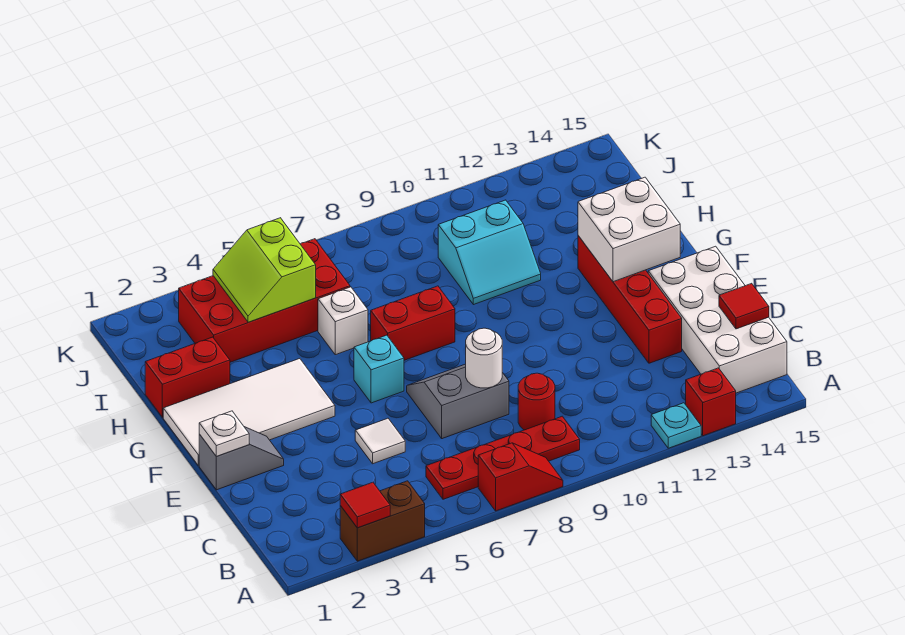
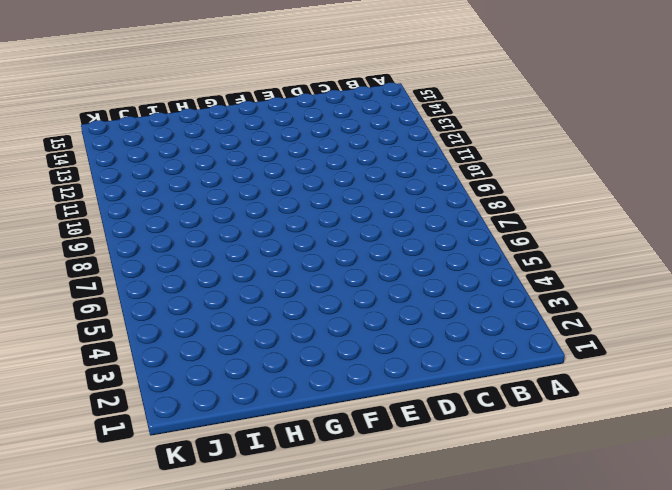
none -> brown 1x2 brick [340,481,425,561]
none -> red 1x2 slope [478,443,563,511]
none -> cyan 1x1 plate [651,403,701,448]

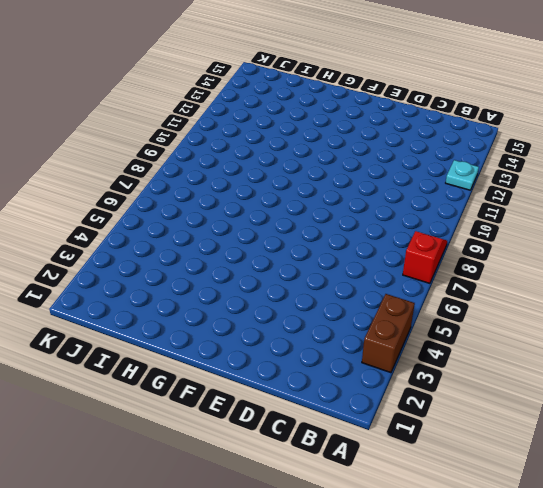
none -> red 1x1 brick [686,368,736,436]
none -> red 1x4 plate [426,416,580,499]
none -> white 2x4 brick [648,246,787,393]

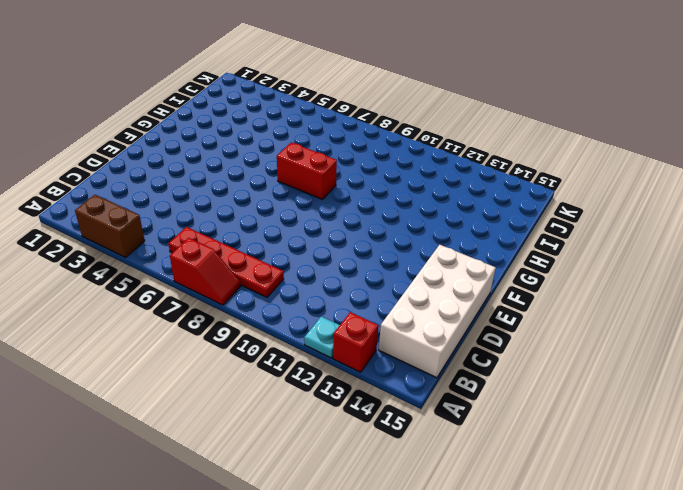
none -> red 1x1 round brick [518,373,555,430]
none -> white 1x1 tile [355,418,405,464]
none -> grey 2x2 slope [407,364,509,439]

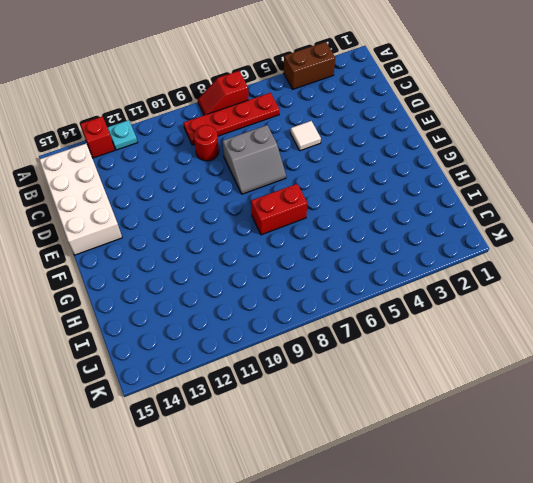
none -> red 1x4 brick [578,236,682,363]
none -> grey 1x2 slope [199,427,284,490]
none -> white 2x4 tile [163,359,335,466]

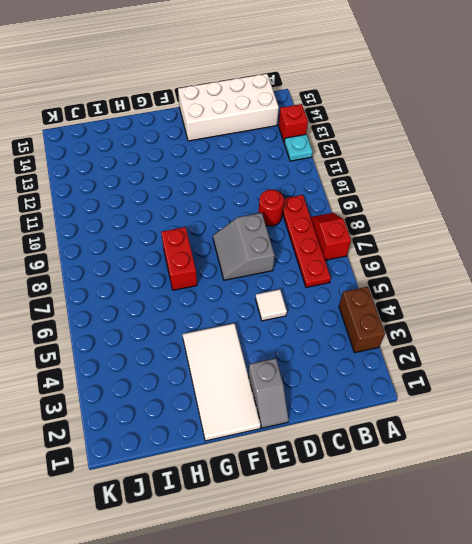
grey 1x2 slope [248,358,289,428] -> grey 1x2 slope turned to [199,427,284,490]
none -> red 1x4 brick [578,236,682,363]
none -> cyan 1x1 brick [354,335,404,403]
none -> red 1x2 brick [145,337,230,417]

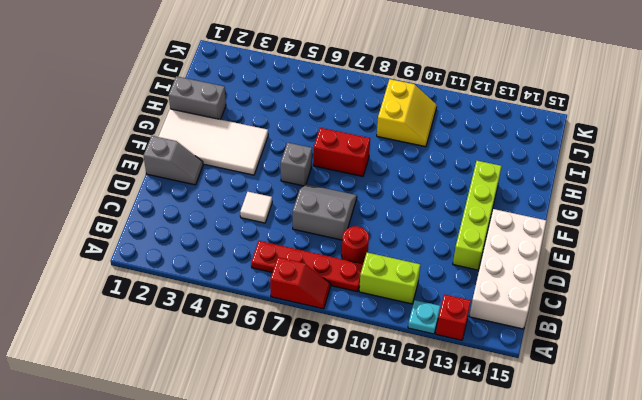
lime 1x2 brick [359,253,420,304] -> none
lime 1x4 brick [453,161,502,270] -> red 1x4 brick [578,236,682,363]
grey 1x1 brick [281,143,312,186] -> cyan 1x1 brick [354,335,404,403]
grey 1x2 brick [169,76,226,120] -> red 1x2 brick [145,337,230,417]
yellow 2x2 slope [377,79,437,147] -> cyan 2x2 slope [438,200,541,305]
none -> brown 1x2 brick [340,481,425,561]
none -> white 1x1 brick [318,287,368,355]
none -> red 2x4 brick [179,239,350,362]

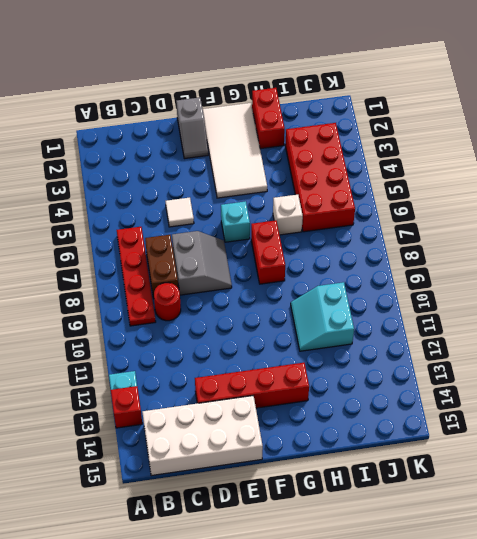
brown 1x2 brick [145,235,178,299] -> brown 1x2 brick moved to [340,481,425,561]
none -> red 1x2 slope [478,443,563,511]
none -> red 1x1 tile [340,482,390,528]
none -> red 1x1 tile [719,283,769,329]

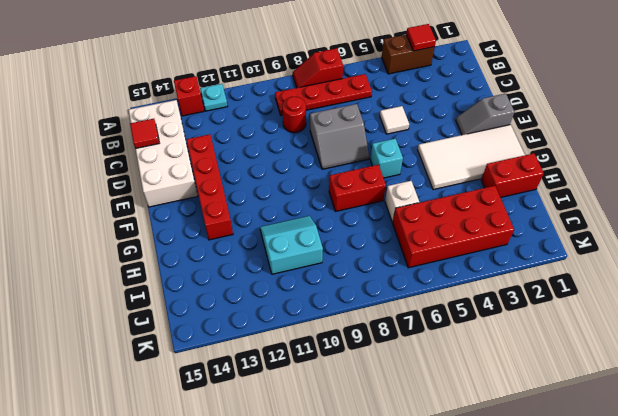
none -> white 1x1 round brick [466,328,502,388]
none -> white 1x1 plate [199,411,249,456]
none -> white 2x2 brick [578,177,680,282]

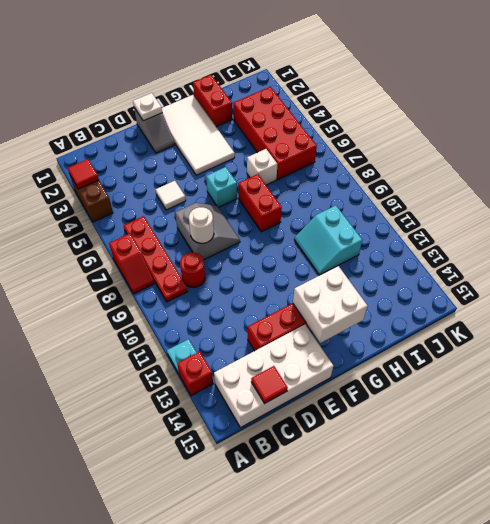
none -> lime 2x2 slope [213,218,316,322]

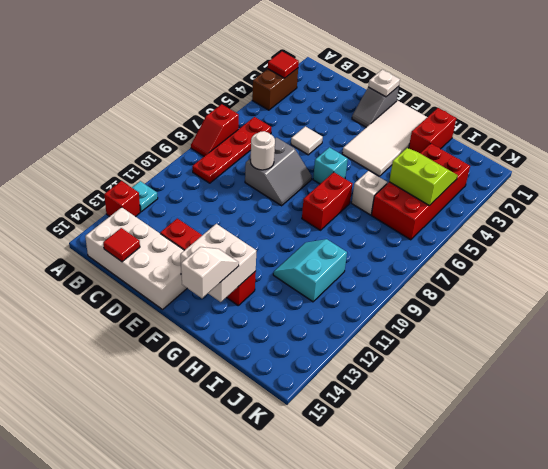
white 1x2 slope [181,247,239,298] -> none
none -> red 1x1 round brick [518,373,555,430]

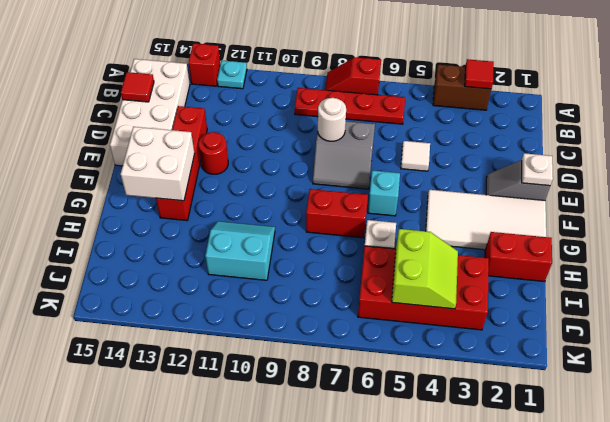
red 1x1 round brick [199,132,228,174] -> red 1x1 round brick moved to [518,373,555,430]

